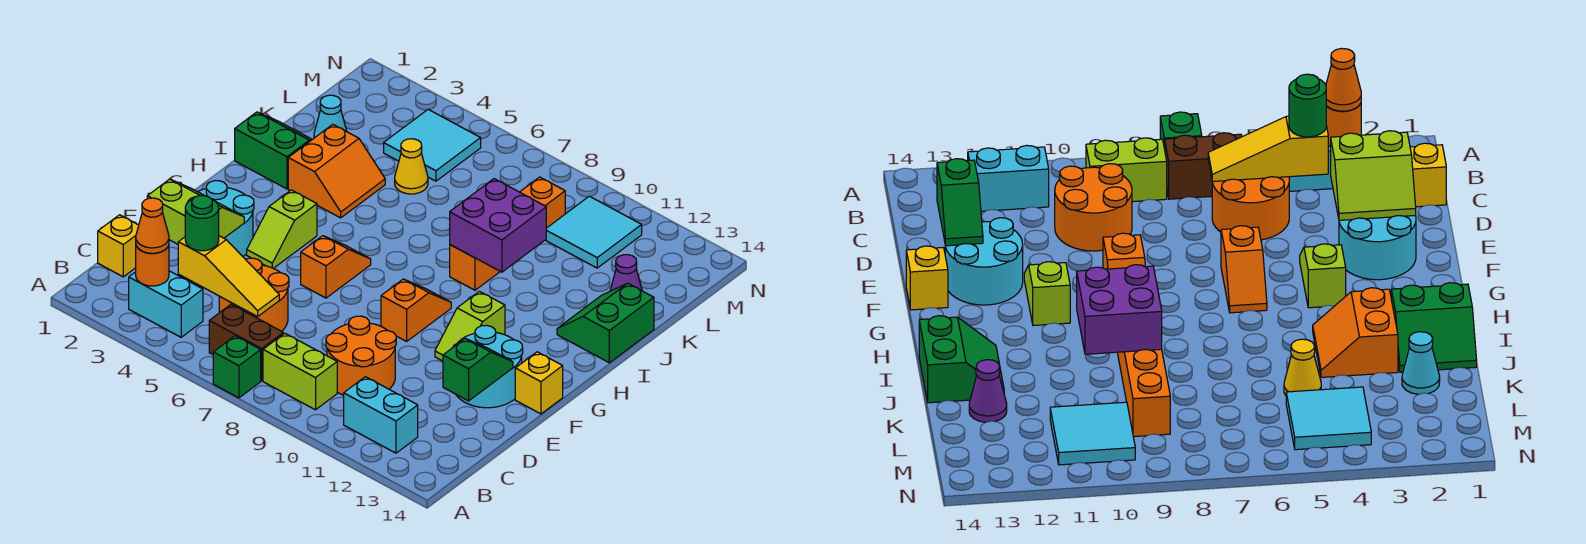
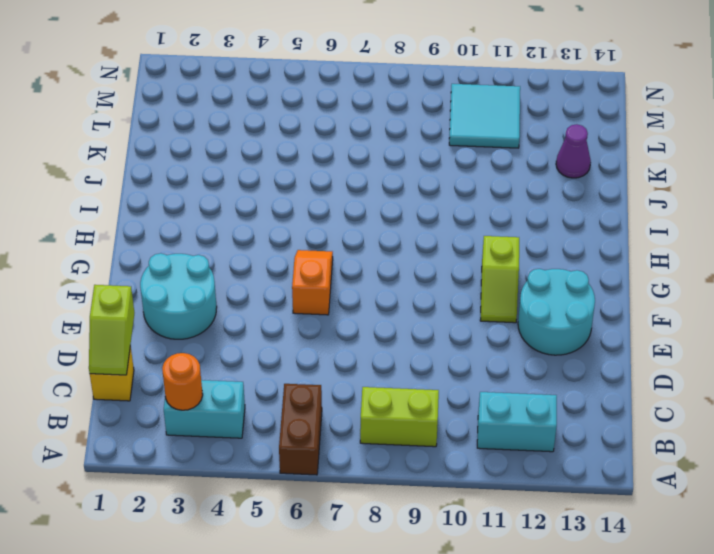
brown 1x2 brick [279,384,322,475] -> brown 1x2 brick turned to [209,304,283,381]
lime 1x2 slope [89,285,134,375] -> lime 1x2 slope moved to [247,190,317,268]
none -> green 1x1 brick [213,336,261,398]
none -> orange 2x2 round brick [219,258,289,331]
none -> orange 2x2 round brick [326,316,396,395]
none -> orange 1x2 slope [381,279,451,341]

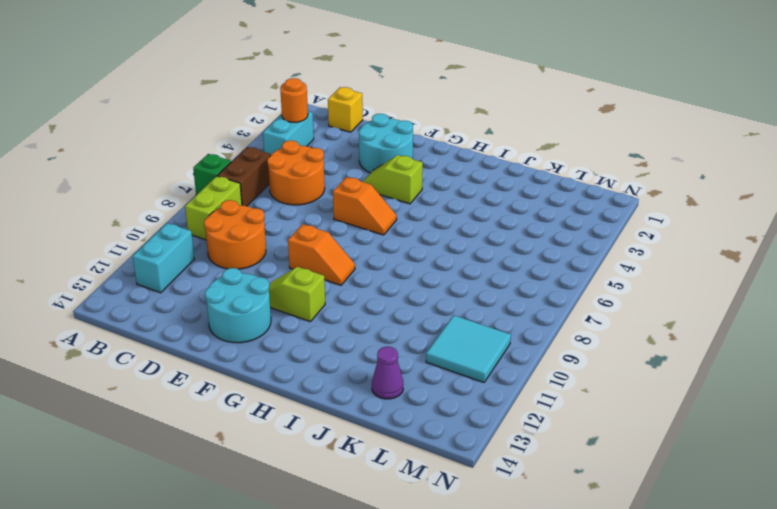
none -> yellow 1x1 brick [515,352,563,414]
none -> green 2x2 slope [235,112,312,189]
none -> orange 2x2 slope [288,124,385,218]
none -> orange 1x4 brick [450,177,565,290]

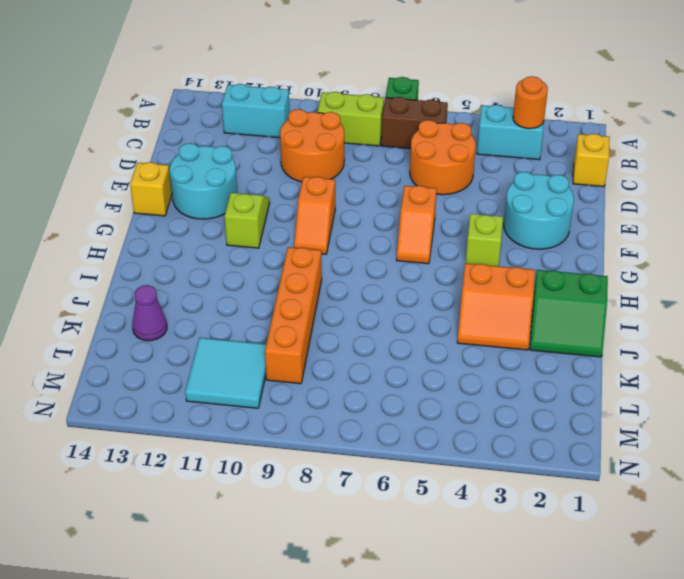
orange 2x2 slope [457,263,535,350] -> orange 2x2 slope turned to [288,124,385,218]
none -> green 2x2 slope [557,283,654,363]
none -> cyan 1x1 cone [314,95,347,138]
none -> yellow 1x1 cone [395,139,428,194]
none -> cyan 2x2 tile [384,109,481,181]

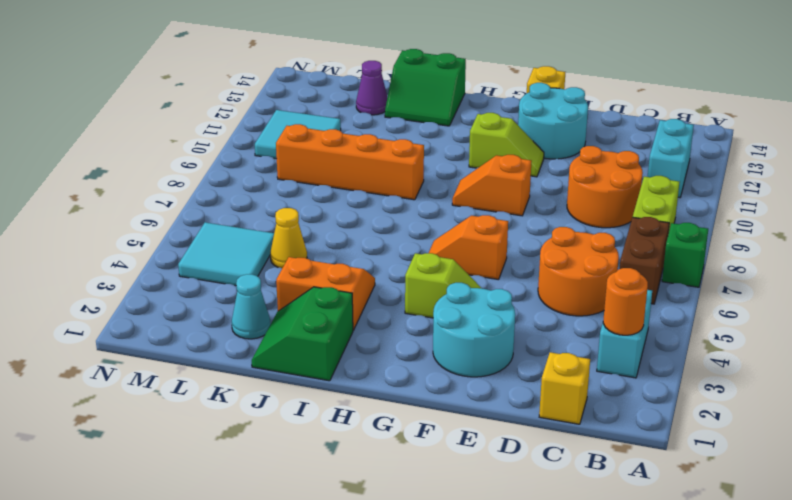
none -> yellow 1x3 slope [178,236,279,317]
none -> lime 2x2 slope [147,179,244,244]
none -> green 1x2 slope [443,339,513,401]
none -> purple 2x2 brick [450,179,546,272]

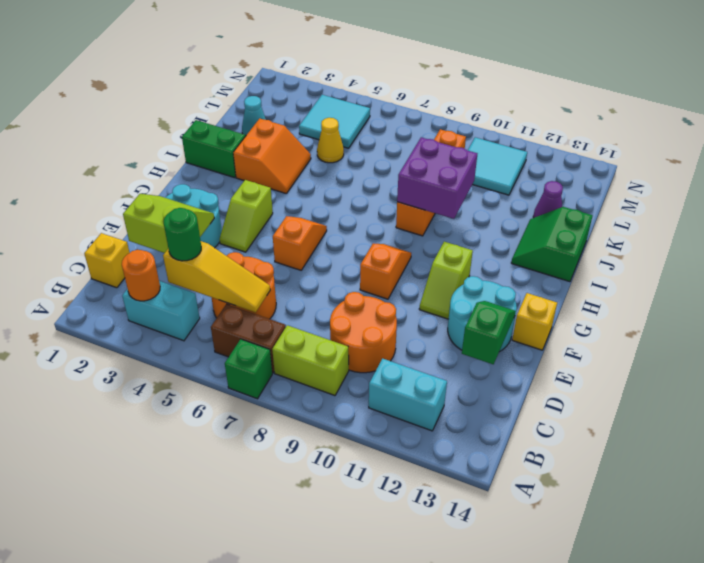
none -> orange 1x1 cone [136,198,169,253]

